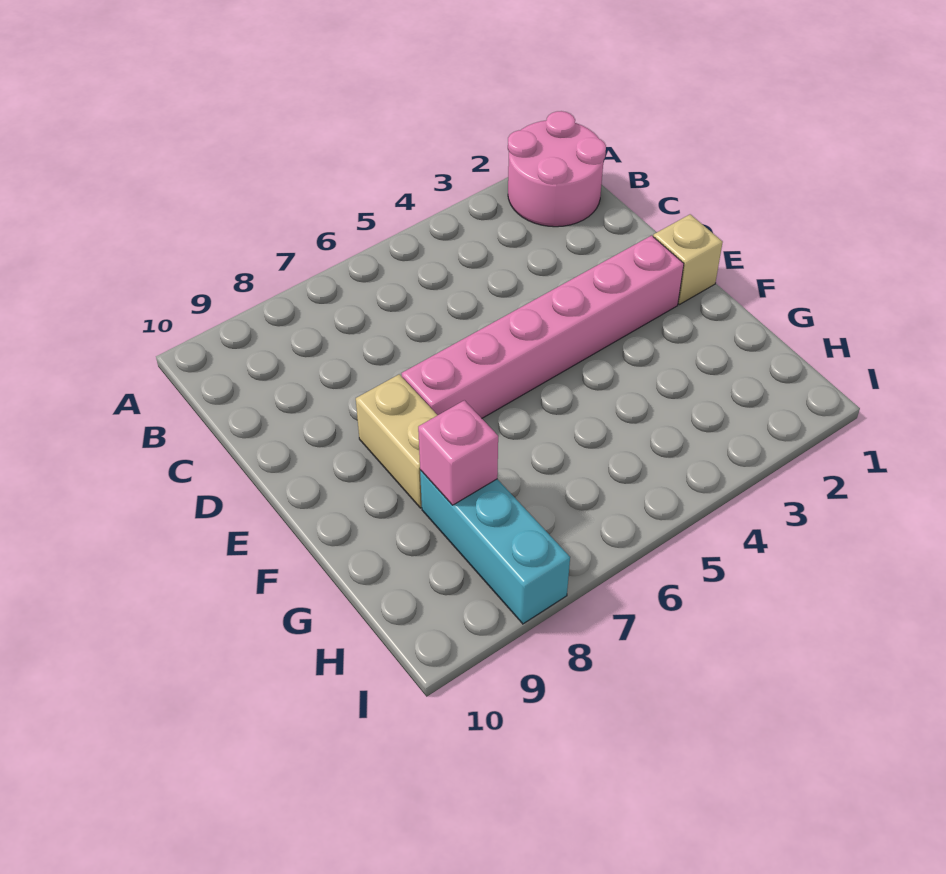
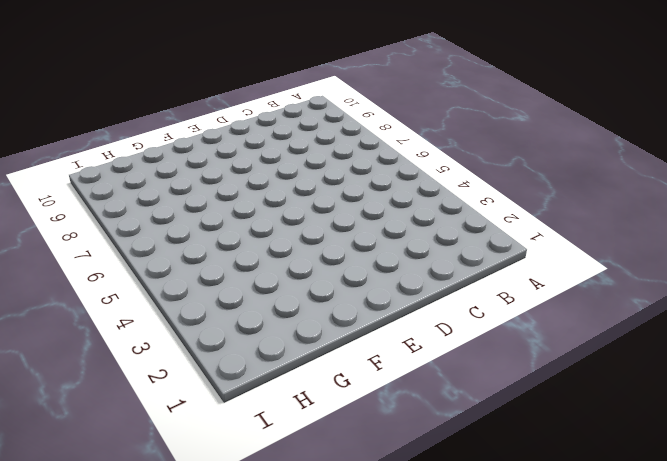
none -> pink 2x2 round brick [508,111,606,227]
none -> tan 1x1 brick [653,214,723,304]

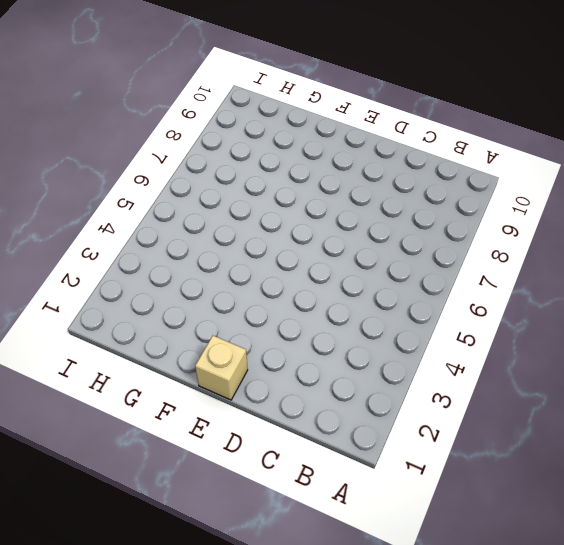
none -> pink 2x2 round brick [508,111,606,227]
none -> pink 1x6 brick [401,235,684,418]

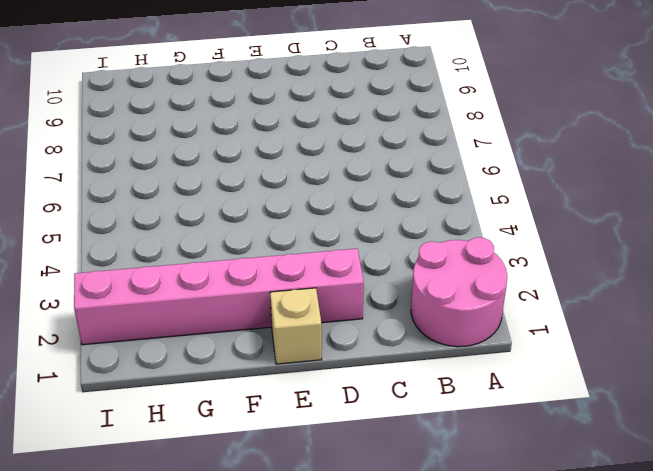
pink 1x6 brick [74,249,364,345] -> pink 1x6 brick turned to [401,235,684,418]
none -> tan 1x2 brick [356,374,437,508]
none -> cyan 1x3 brick [420,470,570,624]

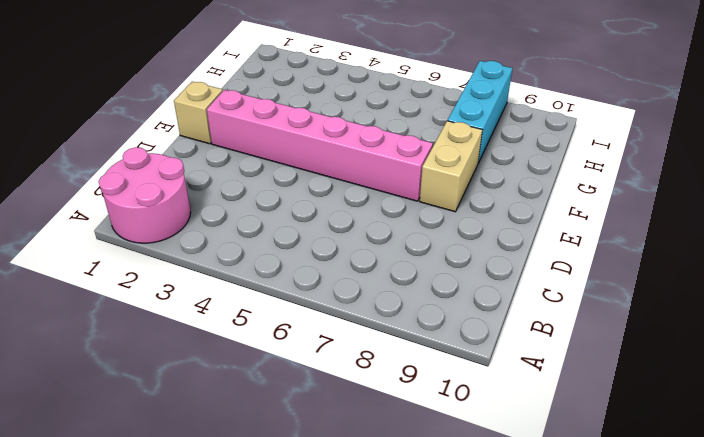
none -> pink 1x1 brick [418,400,498,505]

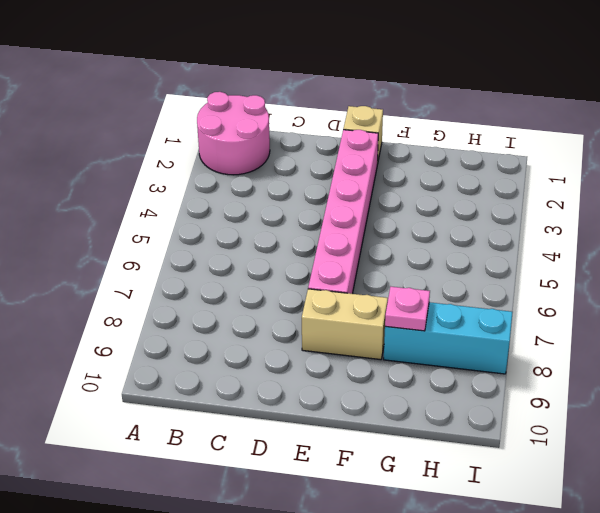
pink 1x1 plate [385,287,430,331] -> pink 1x1 brick [418,400,498,505]

